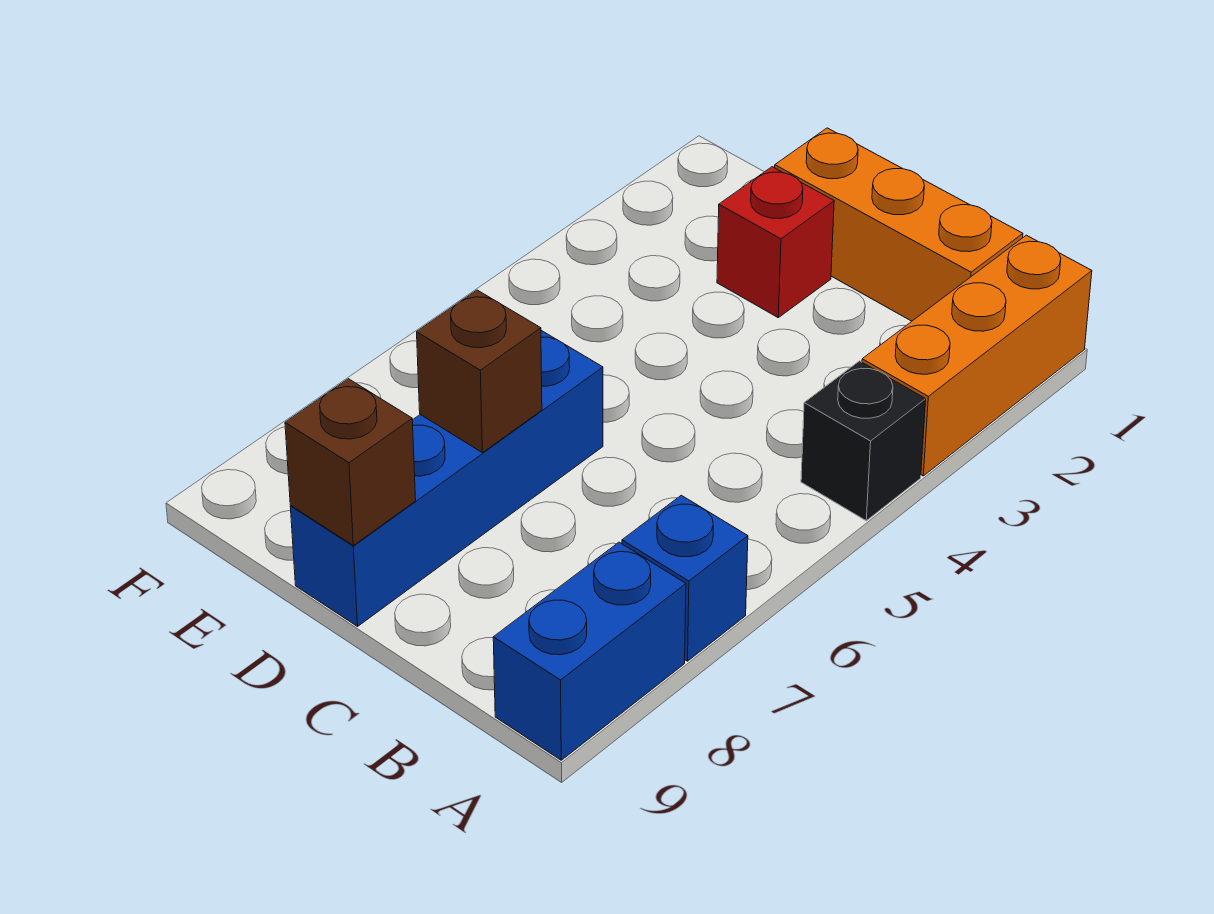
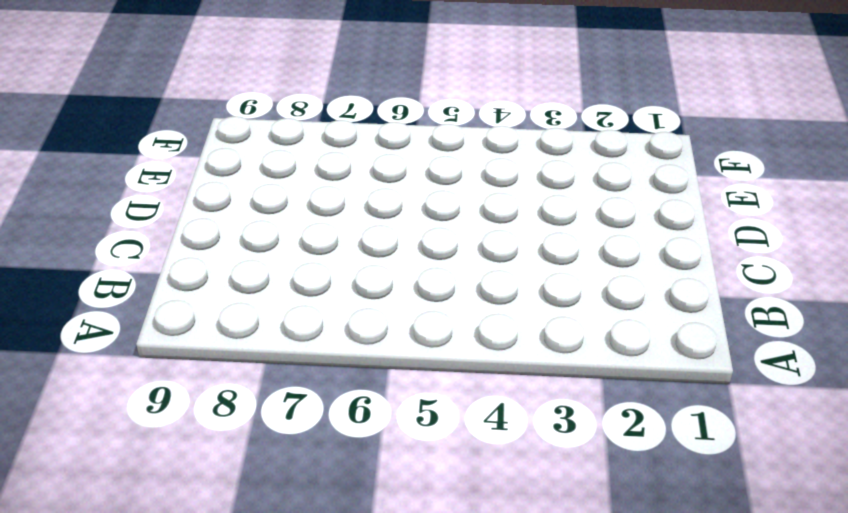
none -> orange 1x3 brick [862,235,1092,476]
none -> black 1x1 brick [801,361,926,521]

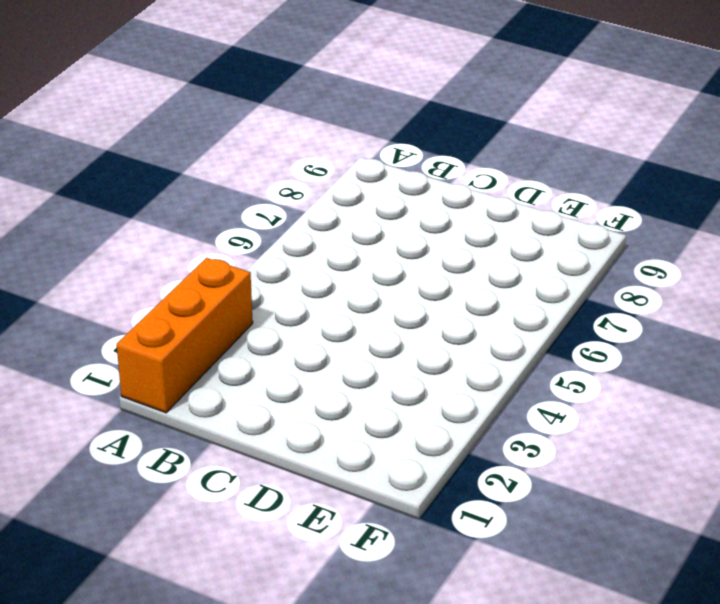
none -> black 1x1 brick [801,361,926,521]
none -> blue 1x1 brick [622,495,748,661]

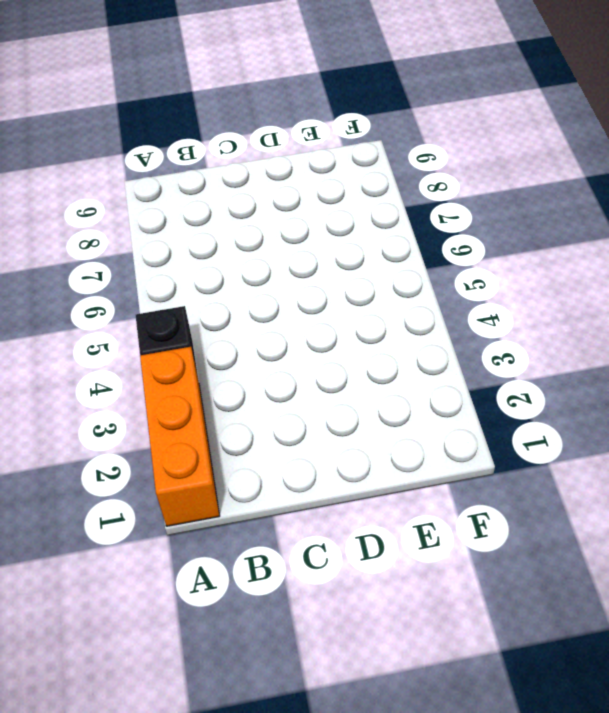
none -> blue 1x1 brick [622,495,748,661]
none -> blue 1x2 brick [493,542,686,760]

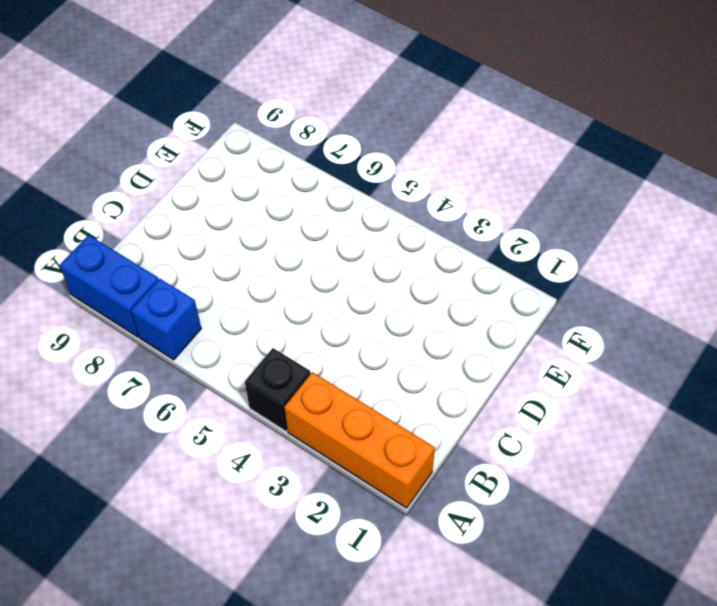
none -> orange 1x3 brick [775,128,1023,321]
none -> red 1x1 brick [717,167,834,318]

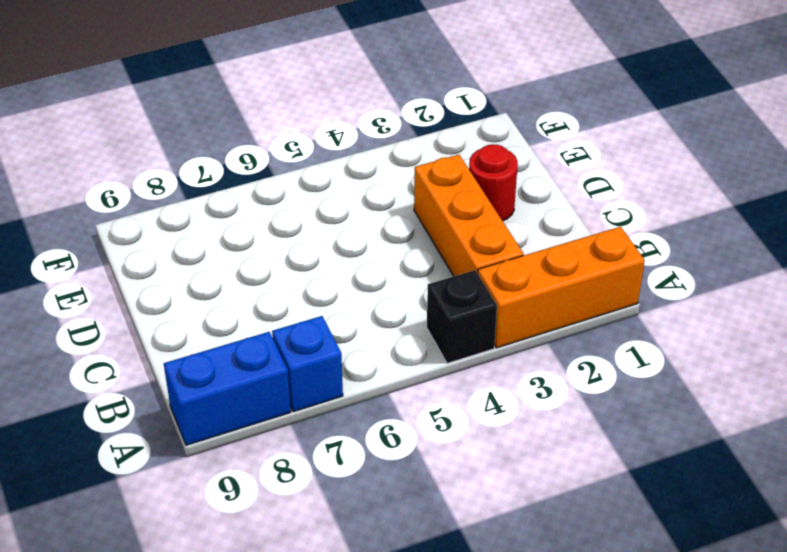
orange 1x3 brick [414,155,524,276] -> orange 1x3 brick moved to [775,128,1023,321]
red 1x1 round brick [469,144,518,221] -> red 1x1 brick [717,167,834,318]
none -> blue 1x4 brick [290,331,603,626]
none -> brown 1x1 brick [417,290,542,453]

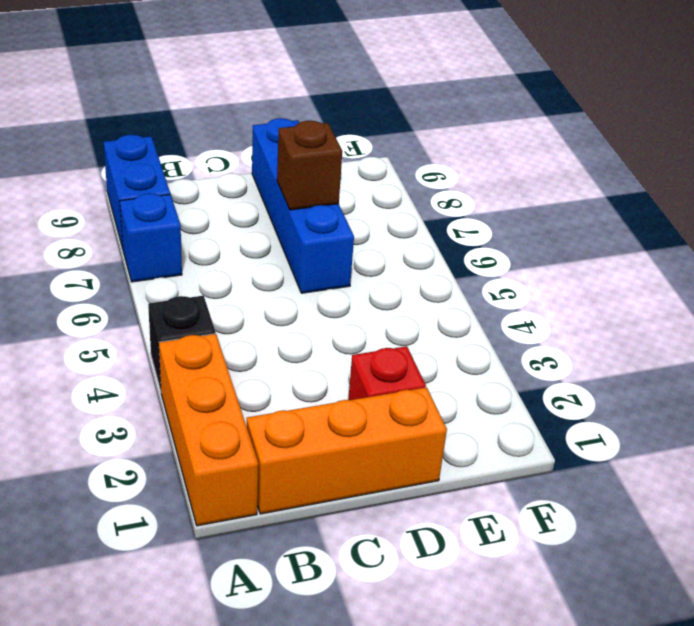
none -> brown 1x1 brick [285,379,416,545]

